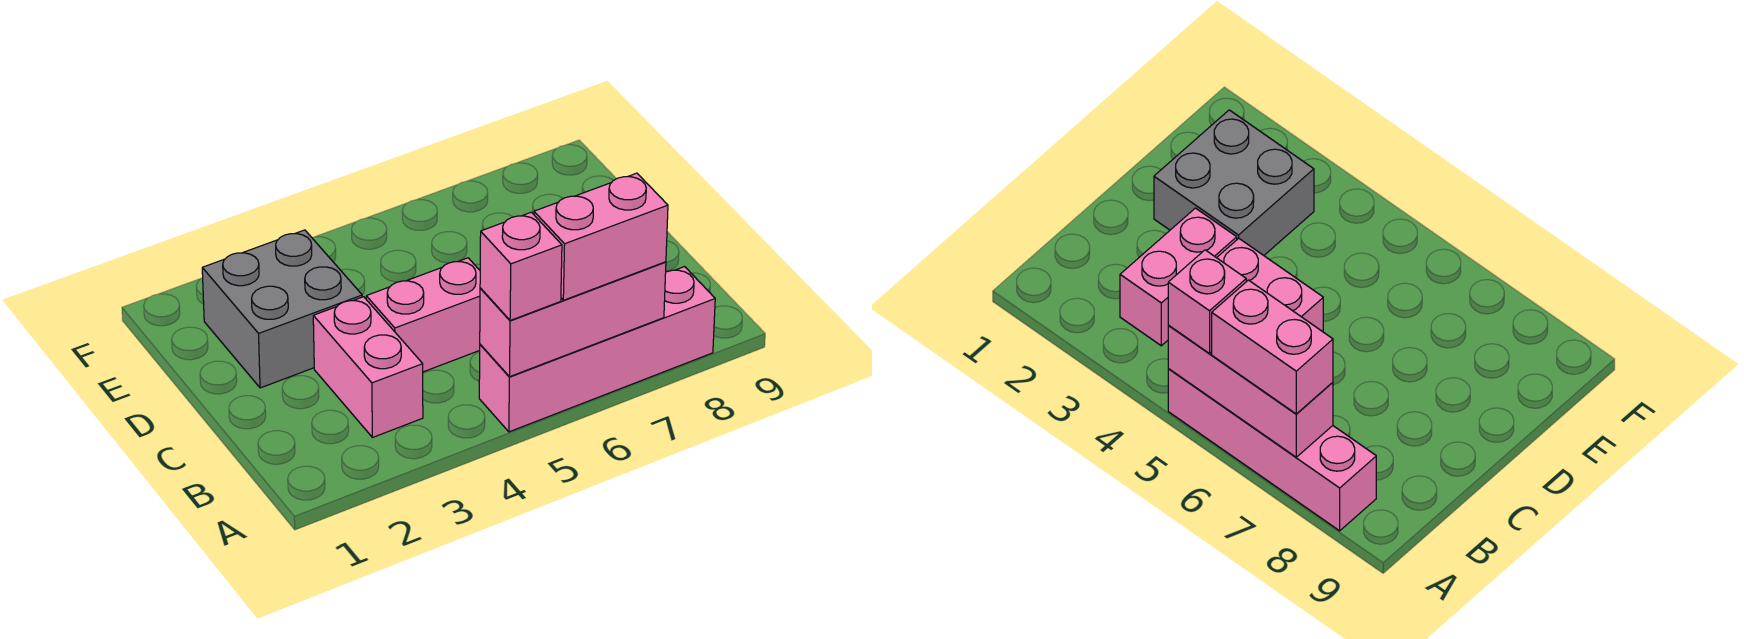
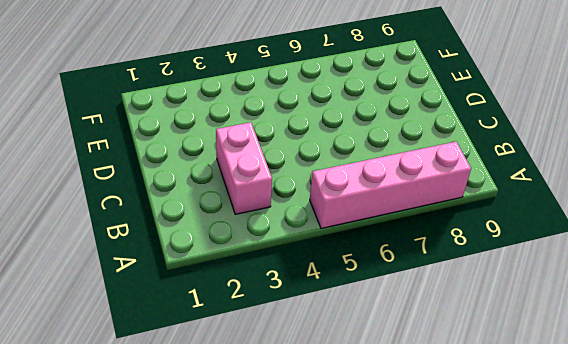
none -> pink 1x2 brick [366,258,480,372]
none -> grey 2x2 brick [202,230,362,388]

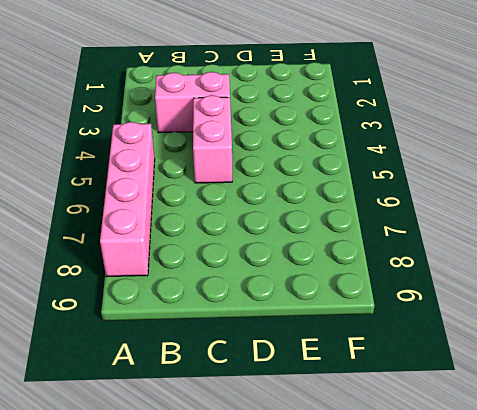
none -> grey 2x2 brick [202,230,362,388]
none -> pink 1x3 brick [480,262,666,377]

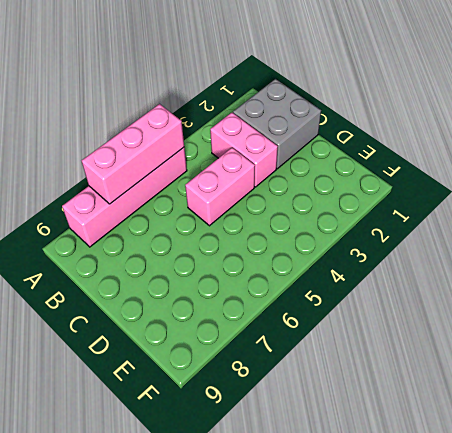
grey 2x2 brick [233,79,321,169] -> grey 2x2 brick moved to [202,230,362,388]
none -> pink 1x1 brick [480,212,562,321]
none -> pink 1x2 brick [534,173,668,300]

